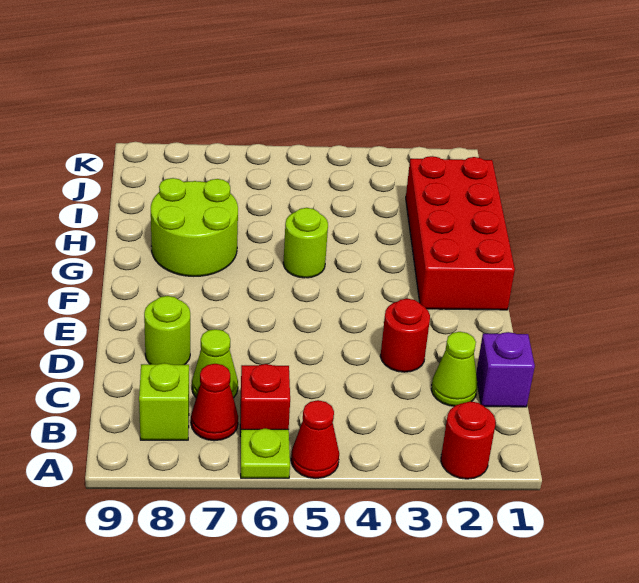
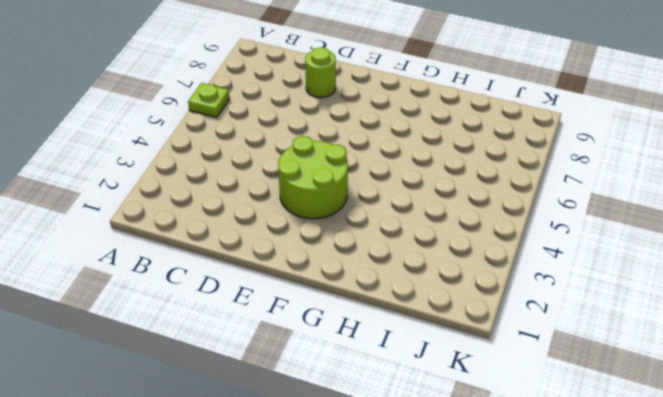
lime 2x2 round brick [278,136,348,219] -> lime 2x2 round brick moved to [151,178,238,276]
none -> red 1x1 round brick [441,401,496,479]
none -> red 1x1 cone [291,400,339,478]
none -> red 1x1 brick [240,364,290,436]

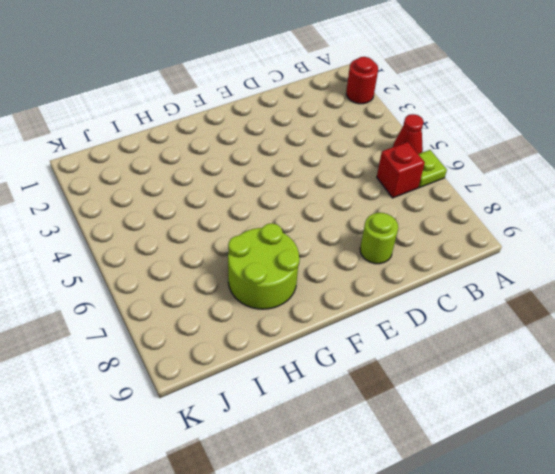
none -> red 1x1 cone [191,364,238,441]
none -> lime 1x1 brick [139,363,189,440]
none -> purple 1x1 brick [476,332,535,407]

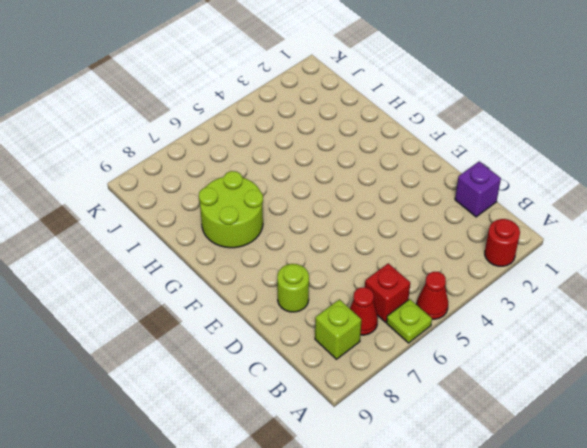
none -> lime 1x1 cone [431,332,477,406]
none -> lime 1x1 cone [192,329,238,398]
none -> red 1x1 round brick [380,299,430,372]

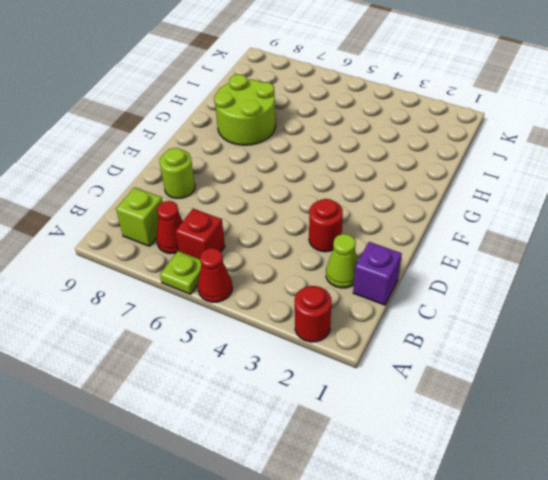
none -> lime 1x1 cone [192,329,238,398]
none -> red 2x4 brick [406,156,515,310]
none -> lime 1x1 round brick [283,208,328,278]

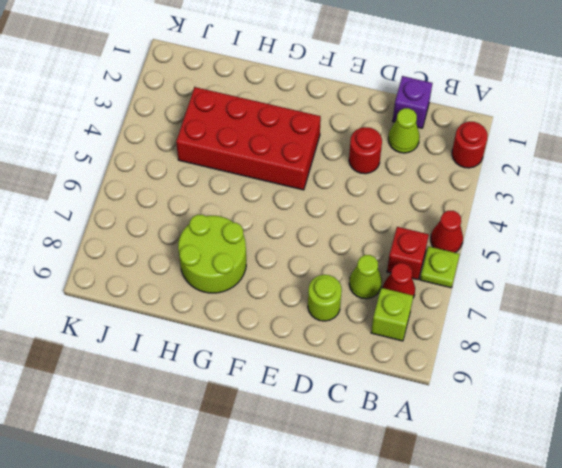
red 2x4 brick [176,87,321,190] -> red 2x4 brick moved to [406,156,515,310]
none -> lime 1x1 round brick [283,208,328,278]

